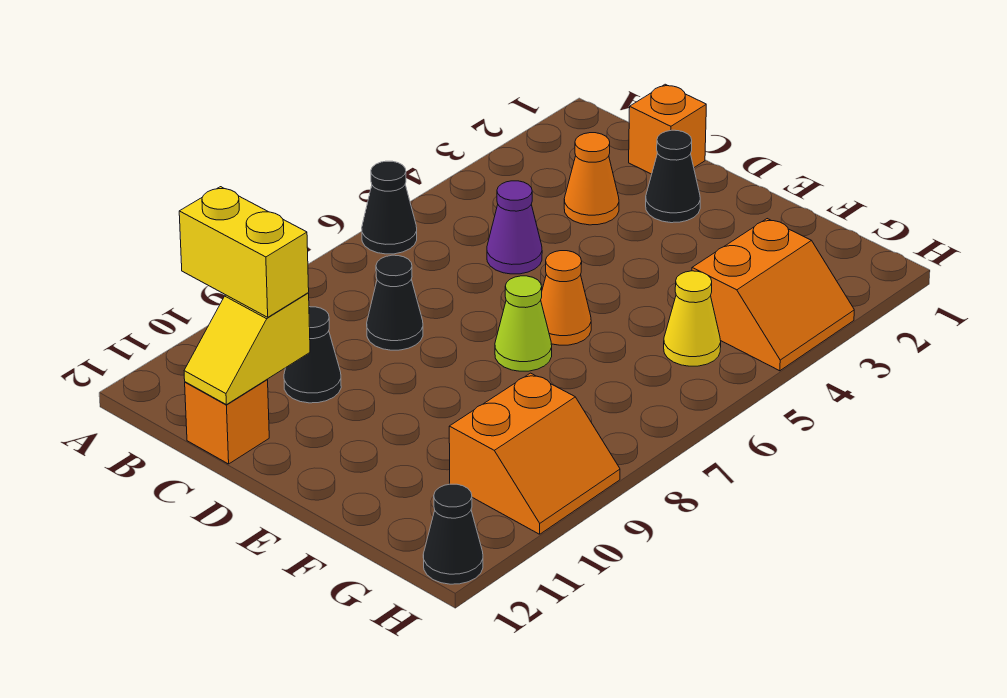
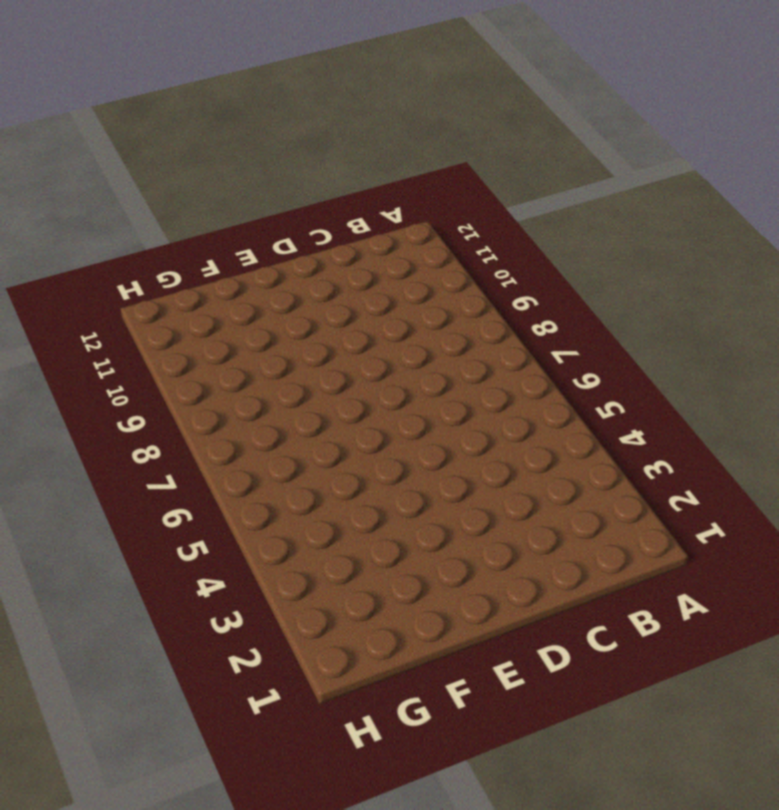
none -> black 1x1 cone [362,161,417,254]
none -> orange 1x1 brick [629,84,706,174]
none -> orange 1x1 cone [564,133,619,225]

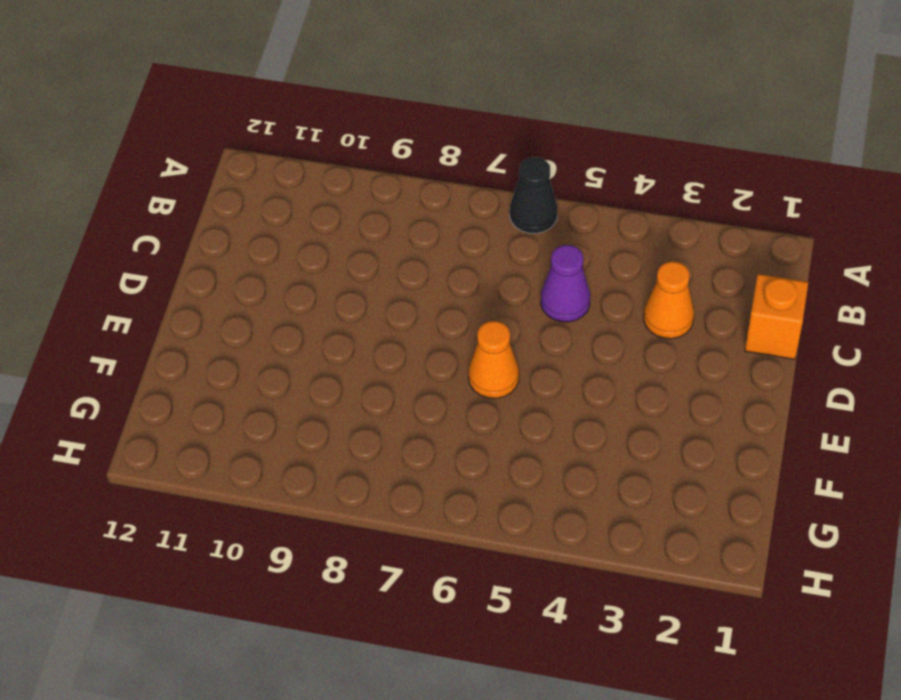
none -> black 1x1 cone [367,255,423,350]
none -> black 1x1 cone [284,307,341,403]
none -> orange 1x1 brick [185,380,269,464]

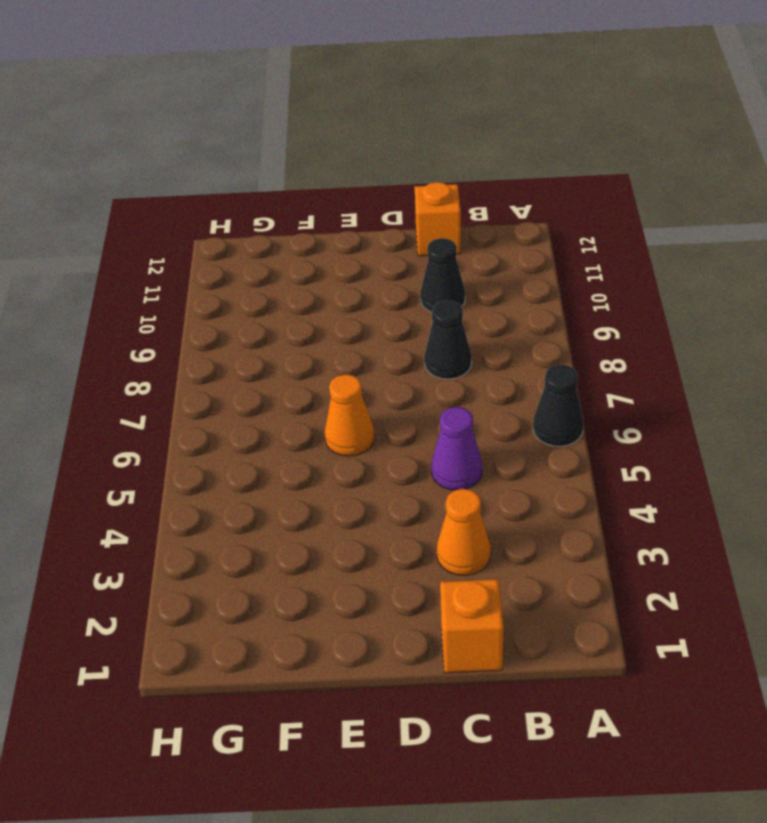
none -> black 1x1 cone [646,130,700,223]
none -> lime 1x1 cone [495,276,552,371]
none -> orange 2x2 slope [692,219,854,371]

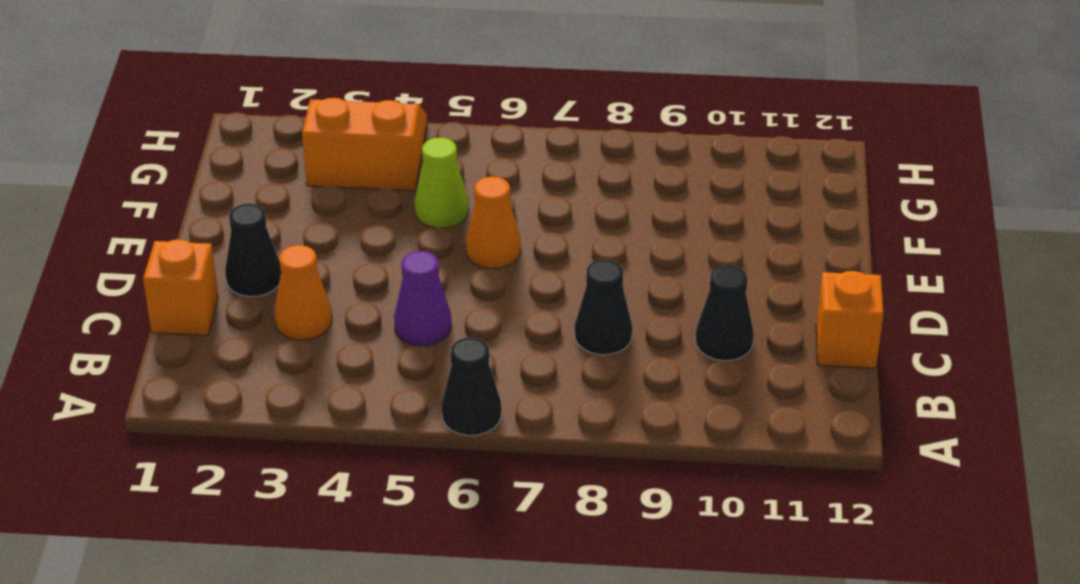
lime 1x1 cone [414,138,469,228] -> lime 1x1 cone moved to [495,276,552,371]
none -> yellow 1x1 cone [664,271,721,366]
none -> orange 2x2 slope [449,373,620,534]
none -> black 1x1 cone [423,484,483,584]

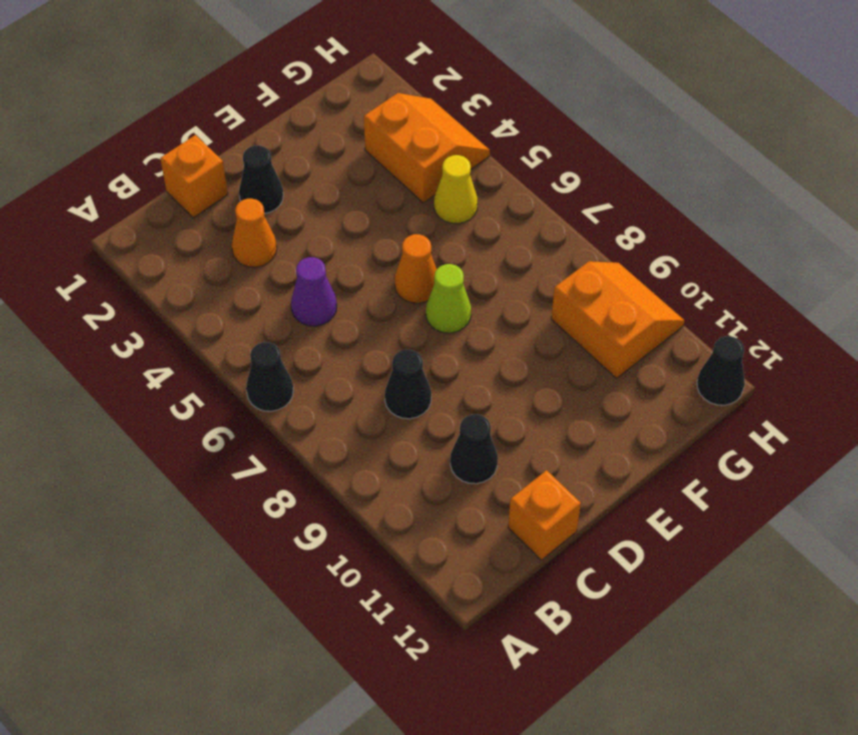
none -> yellow 1x2 slope [184,293,310,405]
none -> yellow 1x2 brick [179,187,309,317]

